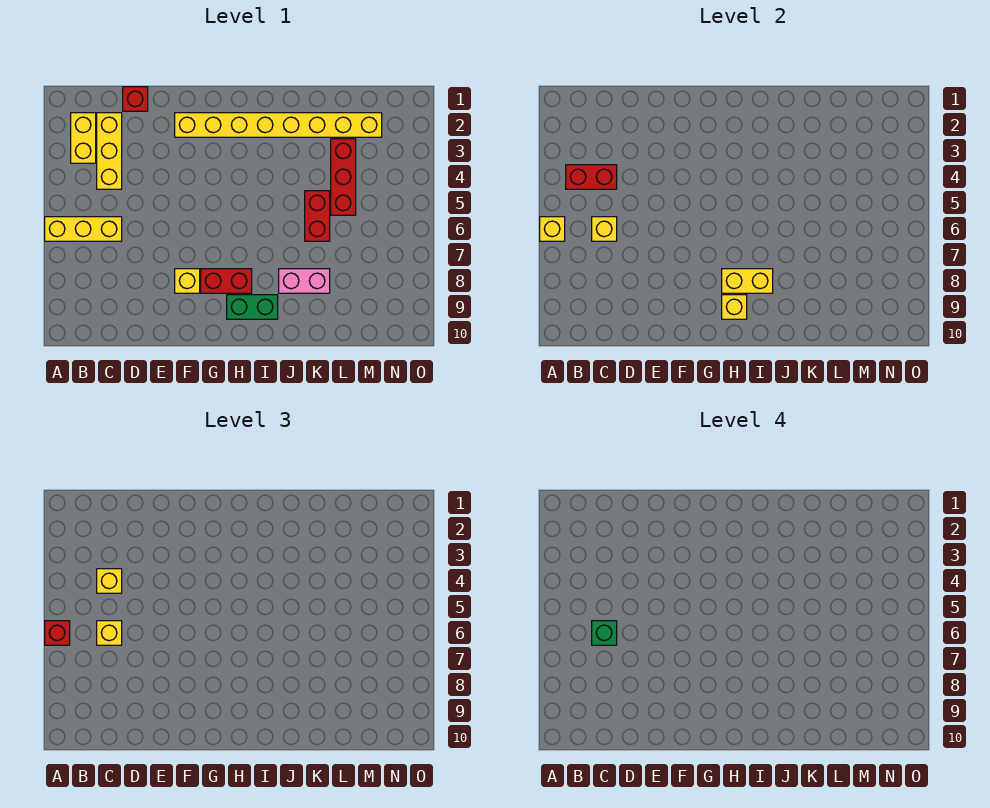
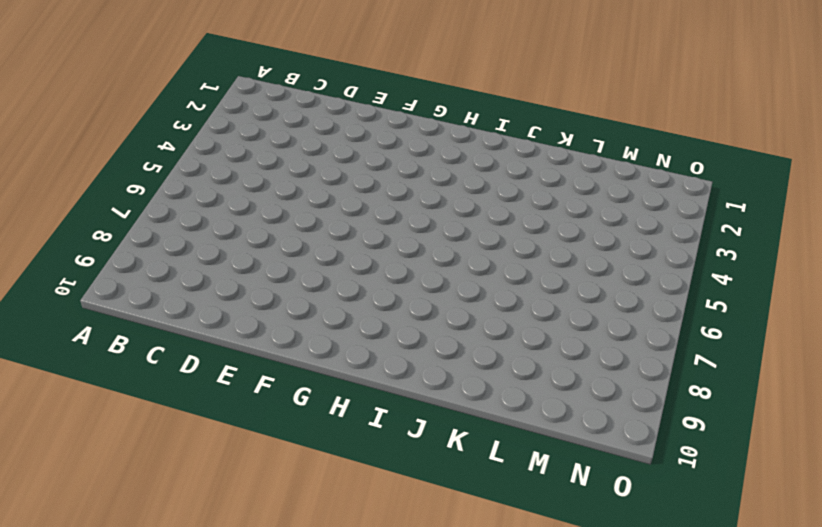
none -> yellow 1x3 brick [45,217,122,241]
none -> yellow 1x2 brick [71,113,96,163]
none -> yellow 1x3 brick [97,113,122,189]

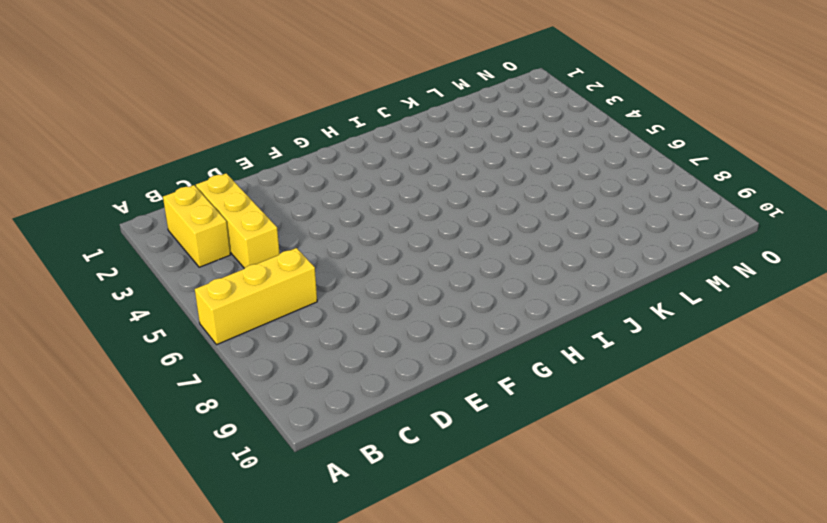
none -> red 1x1 brick [123,87,148,111]
none -> yellow 1x8 brick [175,113,382,137]
none -> yellow 1x1 brick [175,269,200,293]

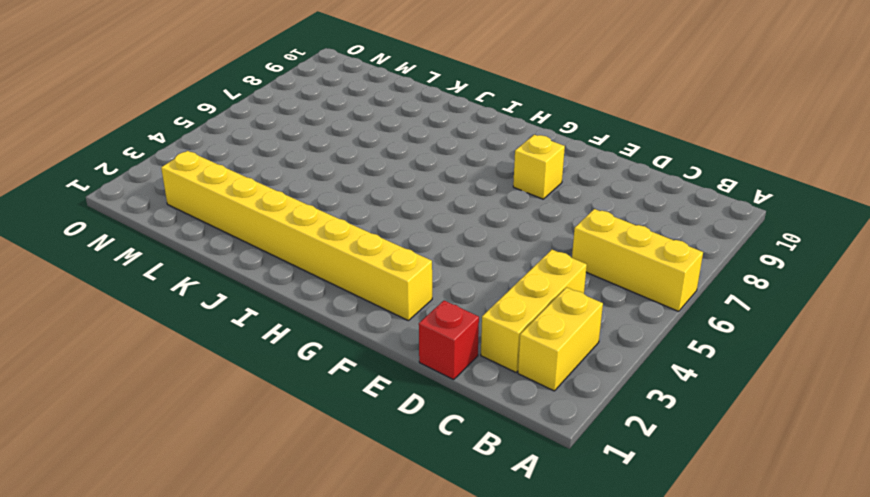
none -> red 1x2 brick [201,269,252,293]
none -> green 1x2 brick [227,295,278,319]
none -> pink 1x2 brick [279,269,330,293]

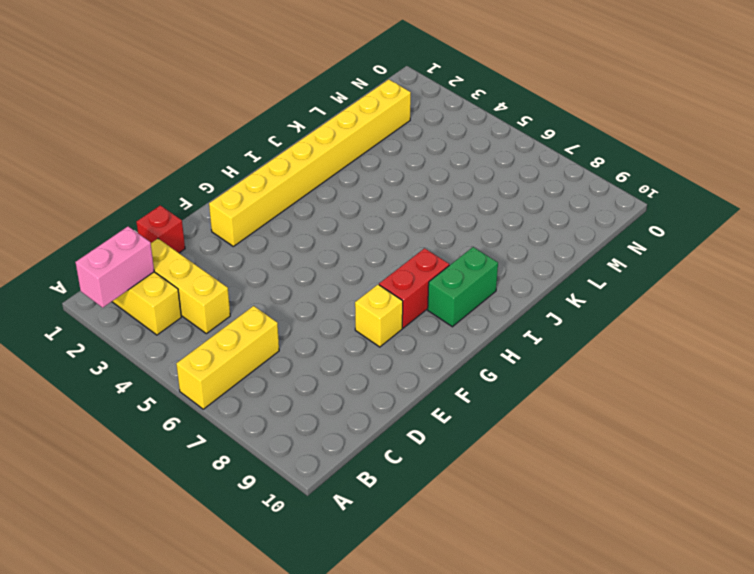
pink 1x2 brick [75,227,154,308] -> pink 1x2 brick moved to [279,269,330,293]
none -> red 1x2 brick [305,191,330,241]
none -> red 1x3 brick [331,139,356,215]
none -> yellow 1x1 brick [540,217,565,241]

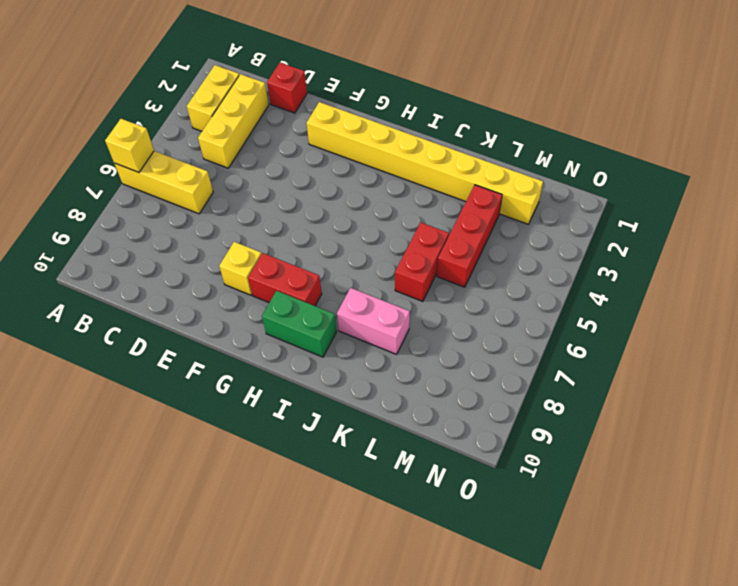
none -> red 1x2 brick [566,165,617,189]
none -> yellow 1x1 brick [592,217,617,241]
none -> yellow 1x2 brick [722,269,773,293]

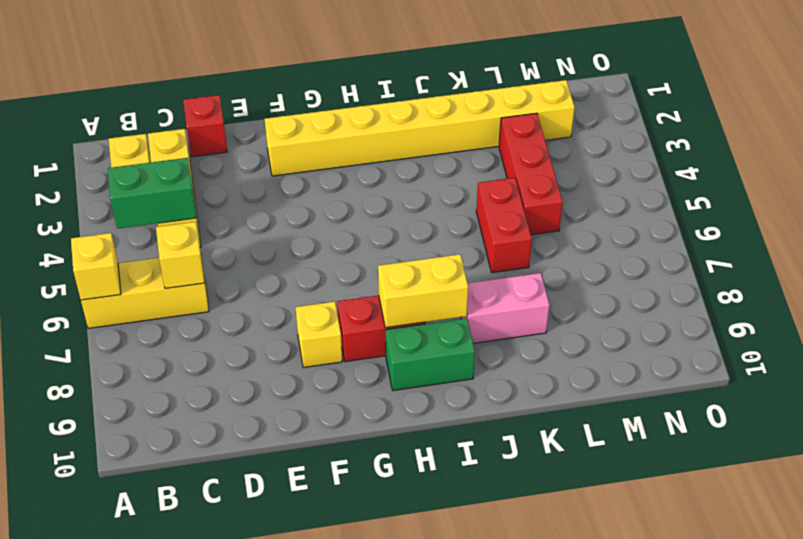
green 1x2 brick [108,158,196,229] -> red 1x2 brick [566,165,617,189]
none -> yellow 1x1 brick [722,295,747,319]
none -> red 1x1 brick [45,621,70,645]
none -> yellow 1x1 brick [97,569,122,593]

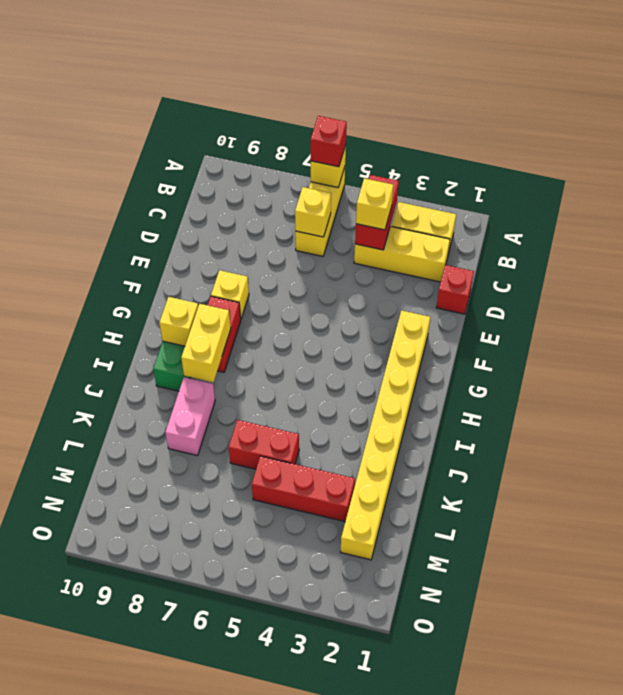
none -> yellow 1x1 brick [97,621,122,645]
none -> green 1x1 brick [592,621,617,645]

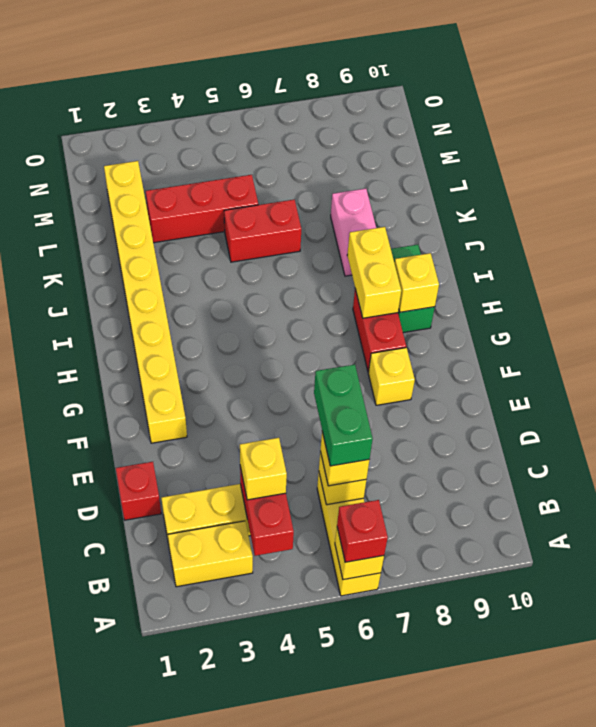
green 1x2 brick [314,364,373,466] -> green 1x1 brick [592,621,617,645]

